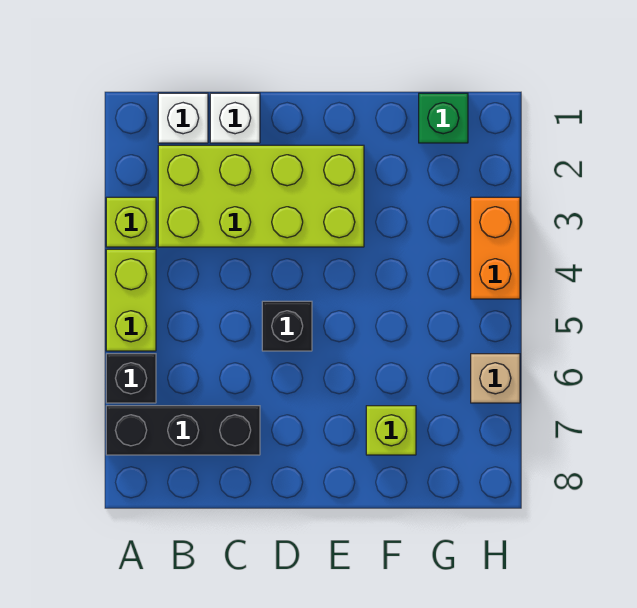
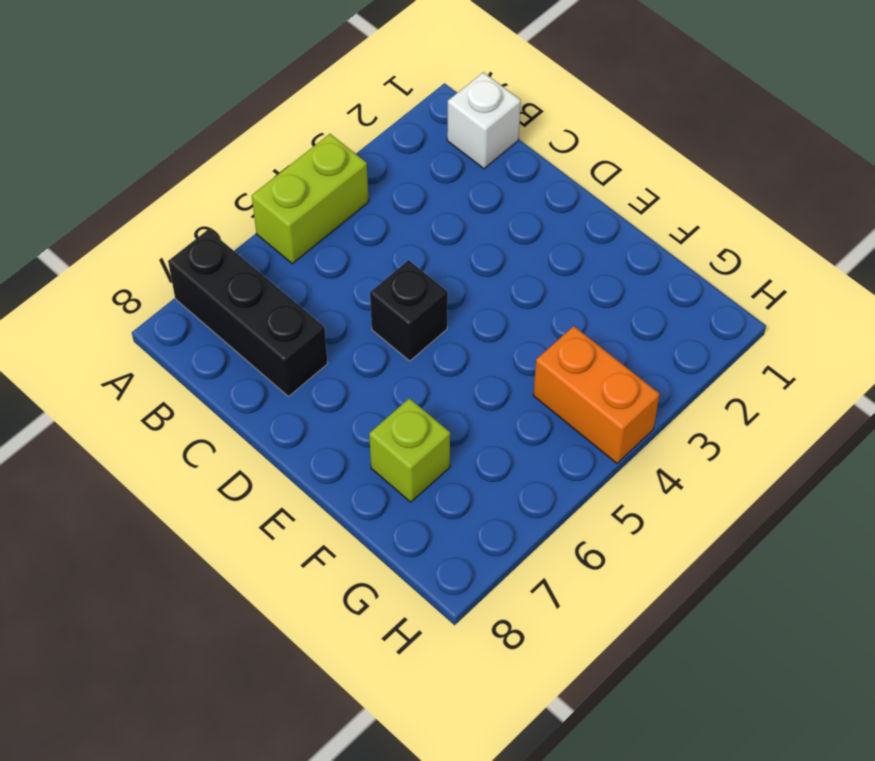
orange 1x2 brick [533,326,660,463] -> orange 1x2 brick turned to [471,197,520,299]
none -> lime 1x1 brick [106,197,156,247]
none -> black 1x1 brick [106,354,156,403]
none -> lime 2x4 brick [158,145,364,247]

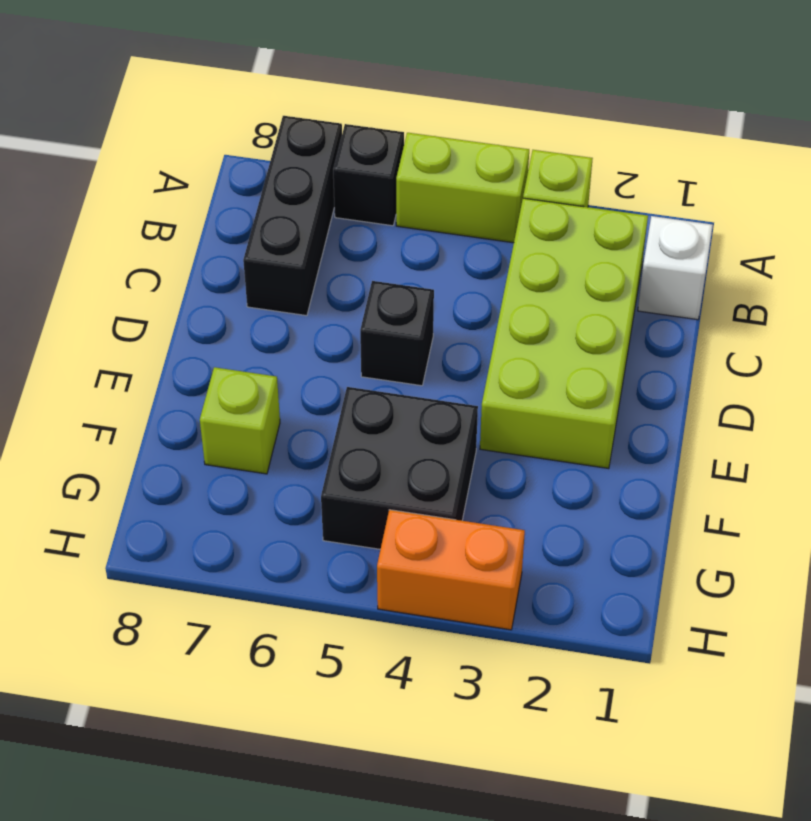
black 2x2 brick [321,387,478,549] -> none
none -> white 1x1 brick [210,93,260,143]
none -> green 1x1 brick [419,93,468,143]
none -> tan 1x1 brick [471,354,520,403]

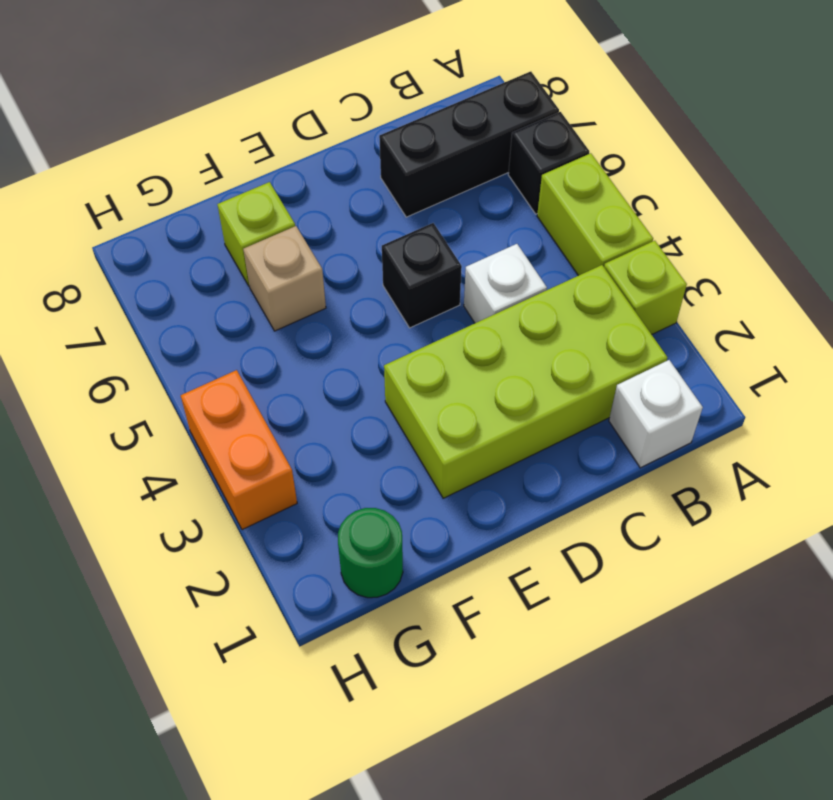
white 1x1 brick [464,244,547,323] -> white 1x1 brick moved to [210,93,260,143]
tan 1x1 brick [243,226,326,331] -> tan 1x1 brick moved to [471,354,520,403]
green 1x1 round brick [338,508,403,598] -> green 1x1 brick [419,93,468,143]

